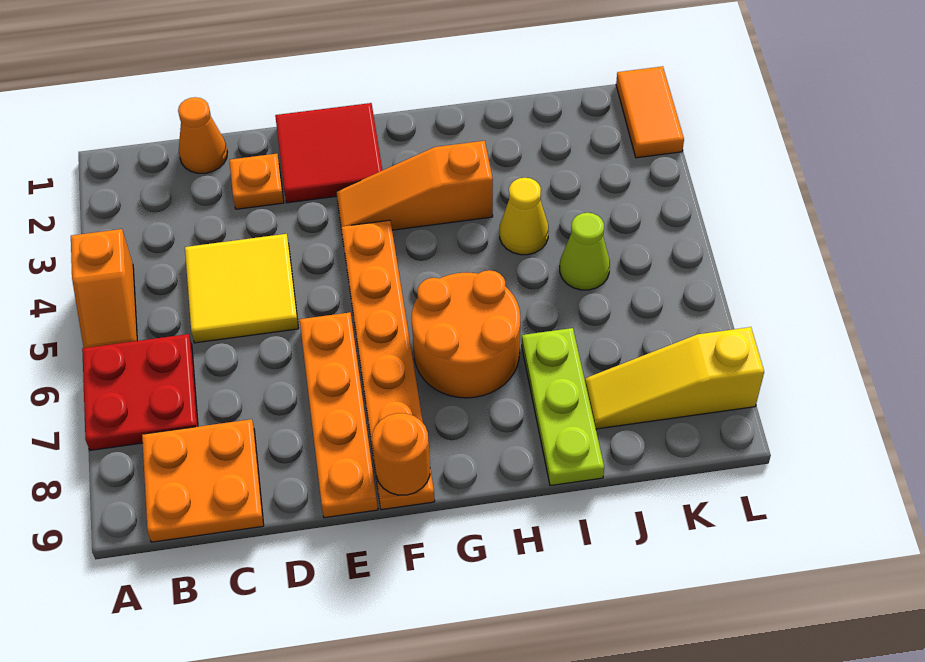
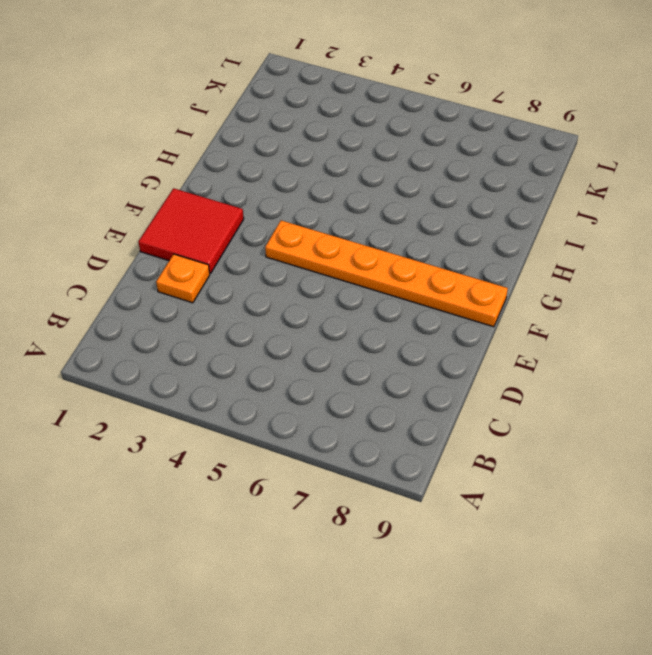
none -> orange 1x2 slope [71,229,137,348]
none -> red 2x2 plate [82,334,198,450]
none -> orange 2x2 plate [142,419,264,542]

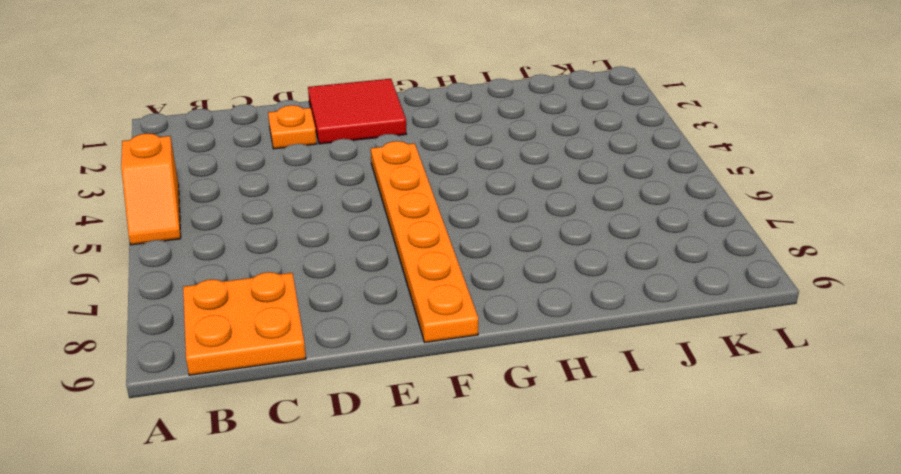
none -> red 2x2 plate [82,334,198,450]
none -> orange 1x1 cone [178,97,227,173]
none -> yellow 2x2 tile [185,234,299,343]

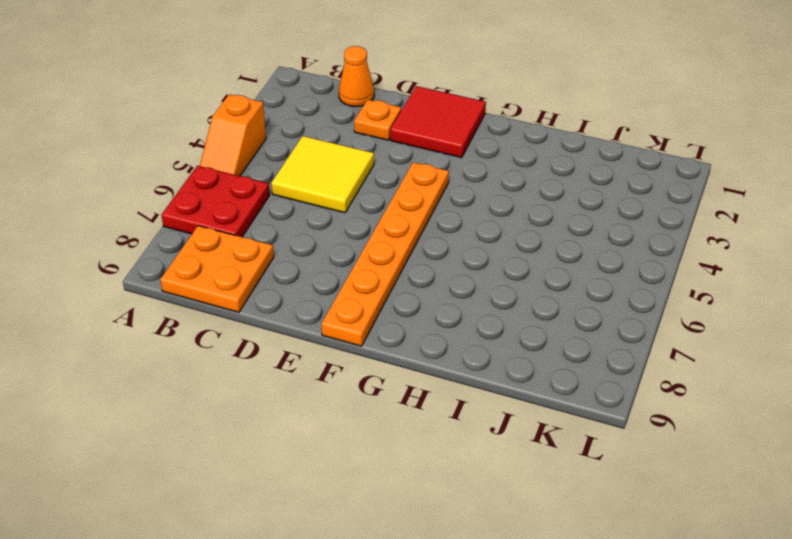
none -> orange 1x4 plate [300,312,378,518]
none -> orange 1x3 slope [336,141,493,230]
none -> orange 2x2 round brick [411,270,520,398]

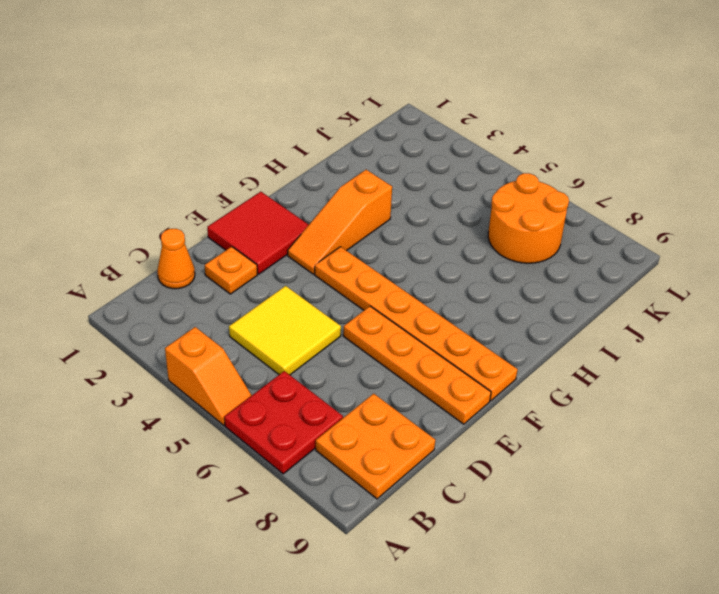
orange 2x2 round brick [488,173,569,263] -> orange 2x2 round brick moved to [411,270,520,398]
none -> yellow 1x1 cone [500,178,549,255]
none -> lime 1x3 plate [522,328,604,486]
none -> lime 1x1 cone [560,213,610,290]

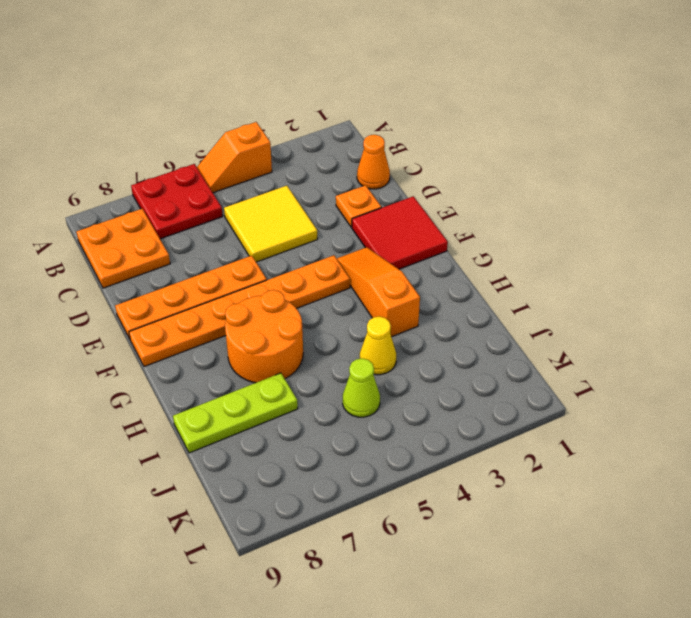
none -> yellow 1x3 slope [585,327,764,429]
none -> orange 1x2 tile [616,66,684,158]
none -> orange 1x1 round brick [372,413,430,495]

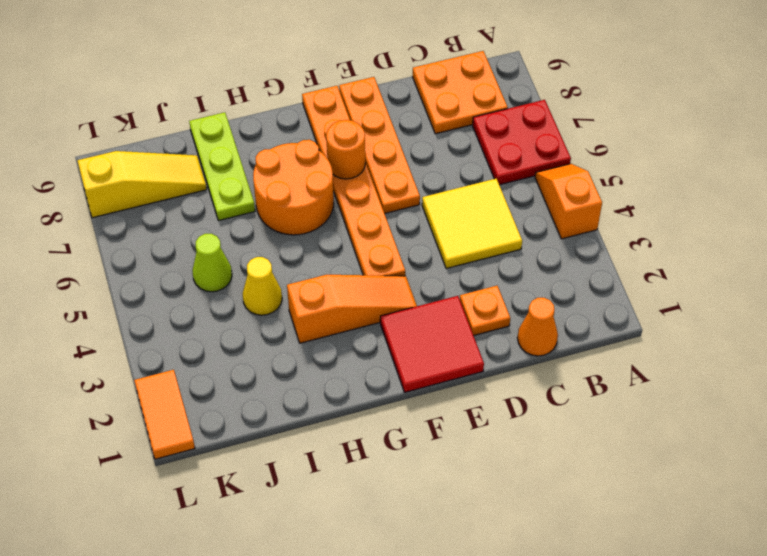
orange 1x1 round brick [326,120,365,179] -> orange 1x1 round brick moved to [372,413,430,495]

